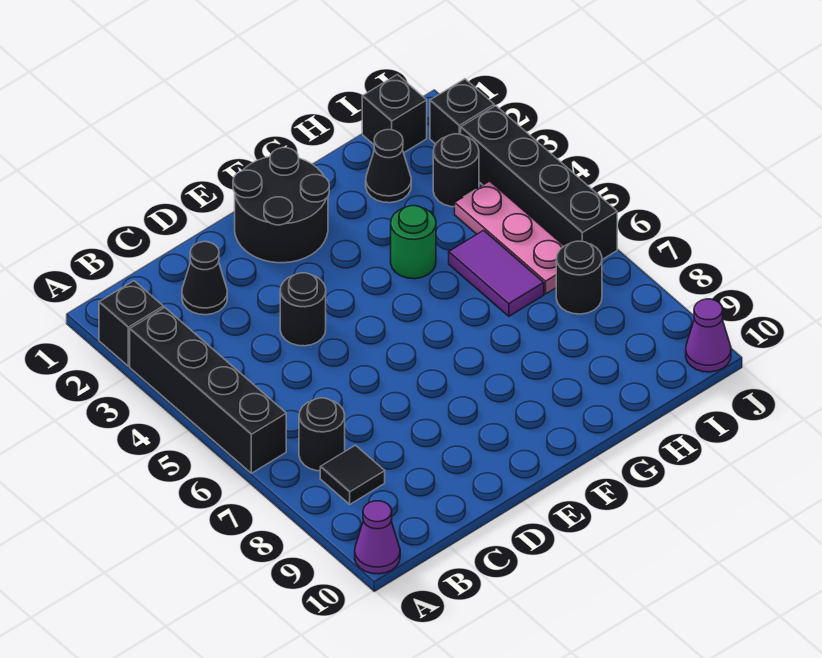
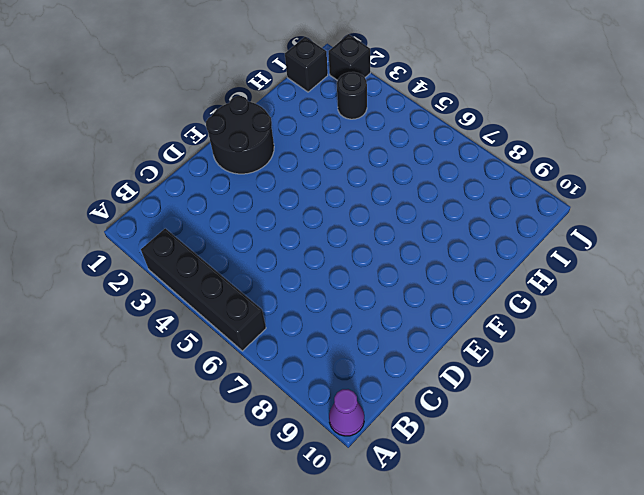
none -> black 1x1 brick [99,281,163,366]
none -> black 1x1 round brick [299,398,345,471]
none -> black 1x1 tile [320,445,385,504]

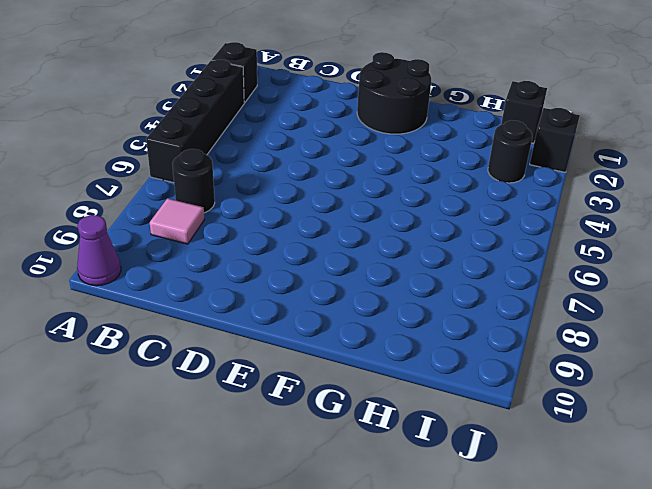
pink 1x1 tile [150,198,204,244] -> black 1x1 tile [320,445,385,504]
none -> black 1x1 cone [182,242,227,315]
none -> black 1x1 round brick [280,273,326,346]
none -> green 1x1 round brick [391,206,436,279]

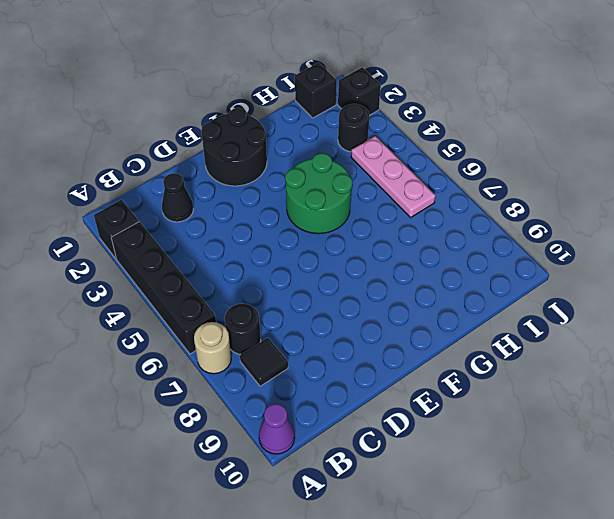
tan 1x1 round brick [194,322,231,374] -> none
green 2x2 round brick [285,153,353,234] -> green 1x1 round brick [391,206,436,279]
none -> black 1x1 round brick [280,273,326,346]
none -> black 1x1 cone [366,130,411,203]
none -> purple 1x2 tile [449,230,544,316]

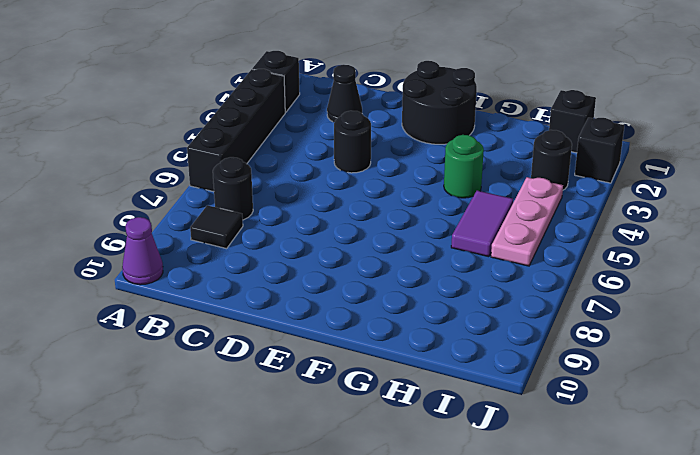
none -> black 1x1 cone [366,130,411,203]
none -> black 1x1 round brick [556,241,602,314]
none -> black 1x4 brick [461,106,617,260]

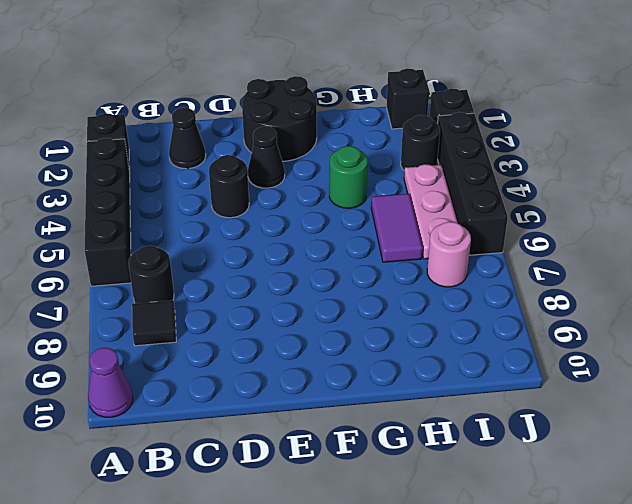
black 1x1 cone [248,127,285,188] -> black 1x1 cone moved to [366,130,411,203]
pink 1x1 round brick [427,222,471,287] -> black 1x1 round brick [556,241,602,314]
none -> purple 1x1 cone [686,299,731,372]

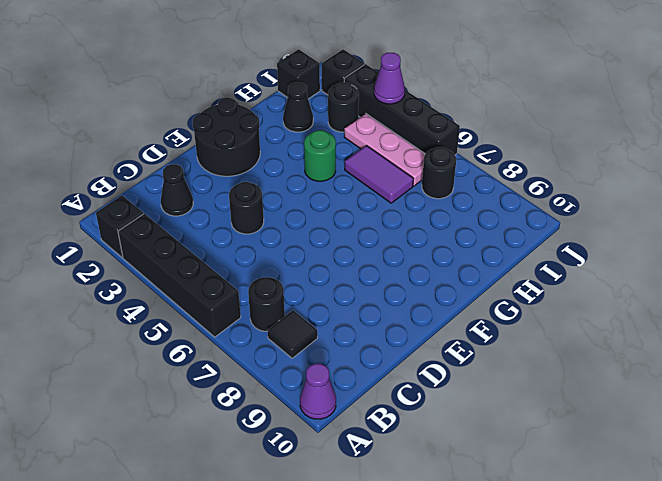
purple 1x1 cone [374,53,405,104] -> purple 1x1 cone moved to [686,299,731,372]

